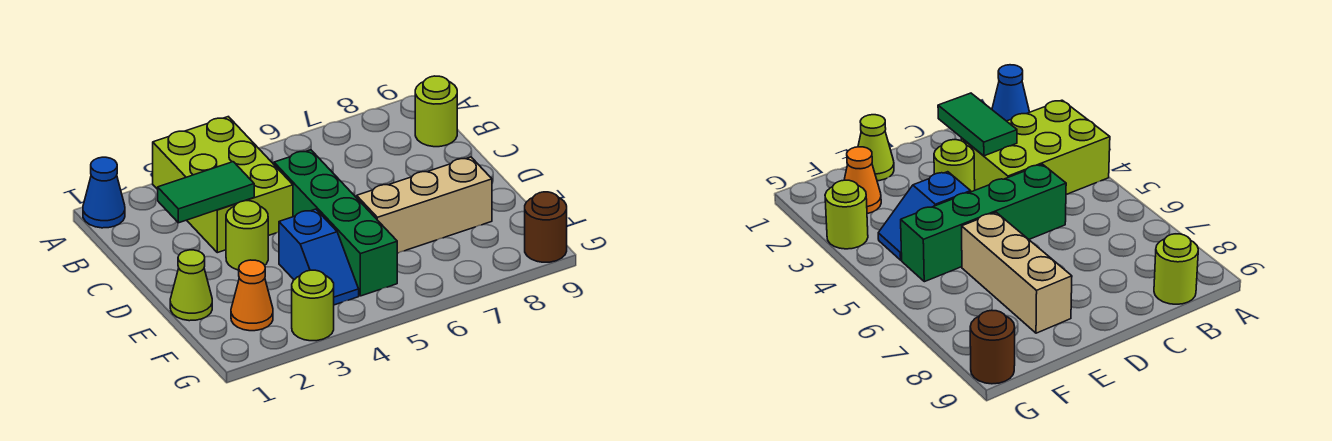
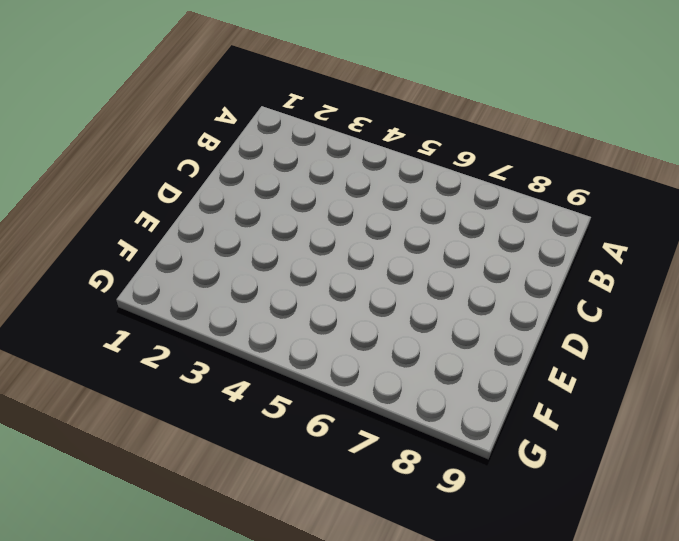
none -> blue 1x1 cone [83,157,125,228]
none -> lime 2x3 brick [153,117,293,253]
none -> lime 1x1 round brick [415,76,457,147]

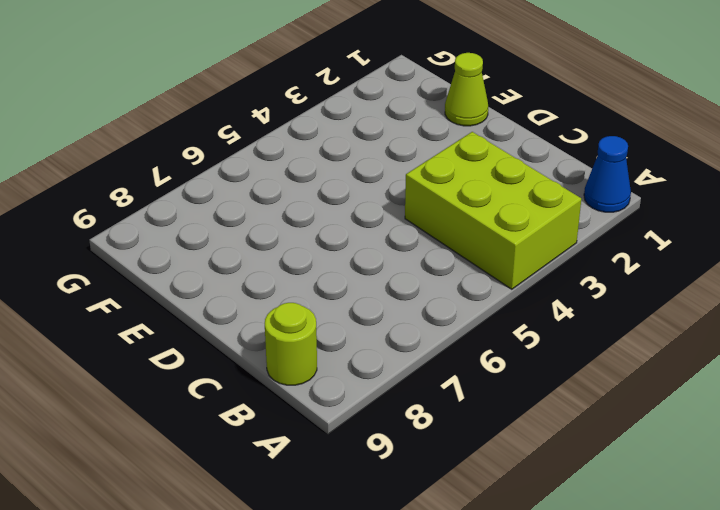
none -> green 1x4 brick [274,150,397,296]
none -> lime 1x1 round brick [226,201,268,270]
none -> blue 1x2 slope [279,209,359,305]

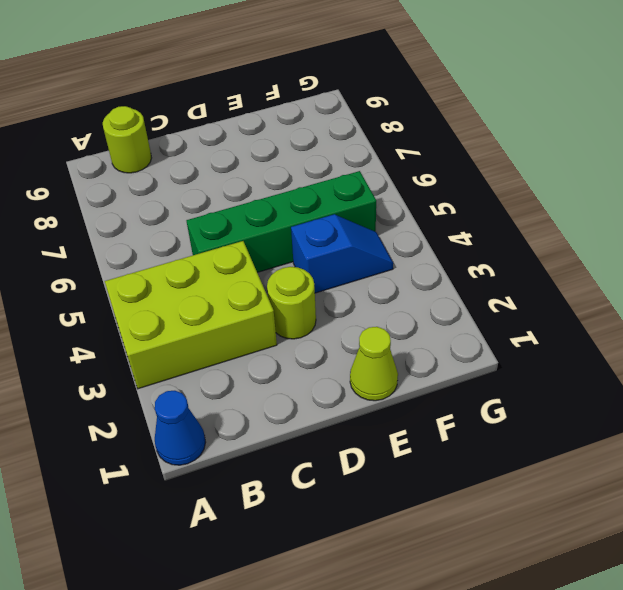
none -> tan 1x3 brick [357,157,492,253]
none -> orange 1x1 cone [231,260,273,331]
none -> lime 1x1 round brick [292,270,334,341]

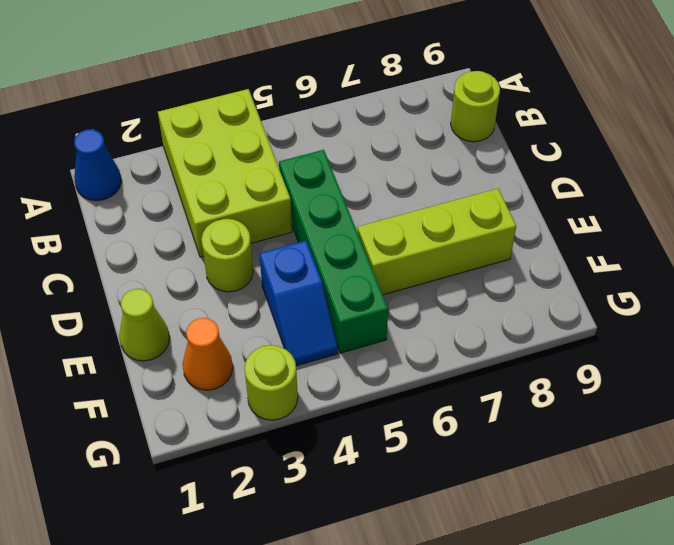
lime 1x3 brick [358,189,516,295] -> tan 1x3 brick [357,157,492,253]
none -> brown 1x1 round brick [525,192,567,262]
none -> green 1x2 tile [158,162,254,223]

